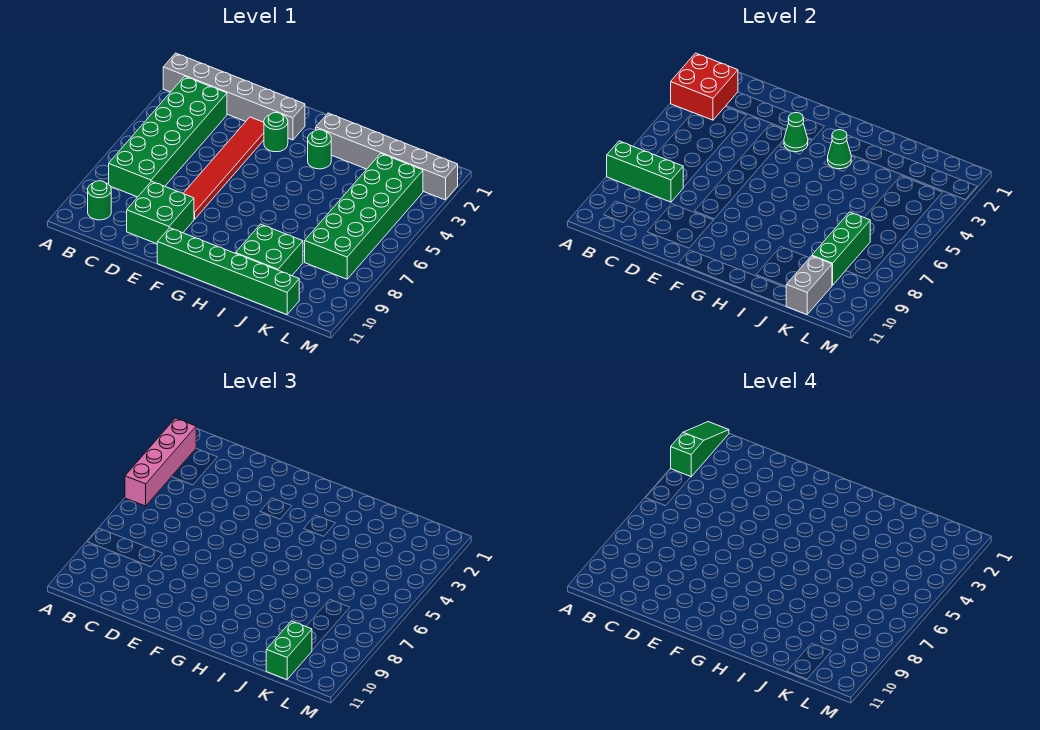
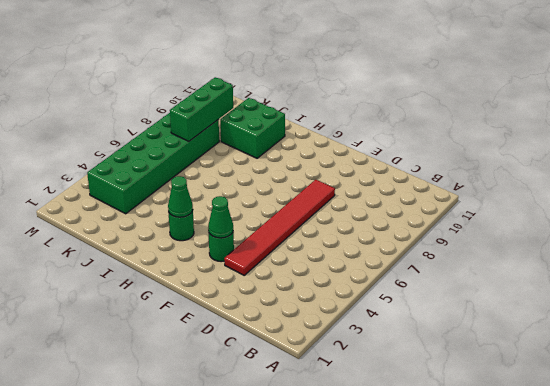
none -> grey 1x6 brick [163,53,305,140]
none -> green 2x6 brick [109,76,227,197]
none -> green 1x1 round brick [88,181,111,220]

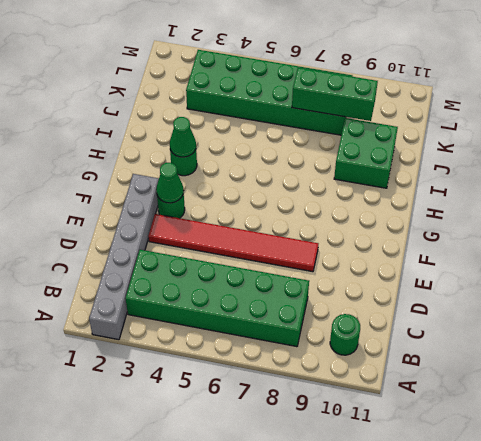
none -> green 2x2 brick [127,181,194,244]
none -> green 1x6 brick [157,228,299,315]
none -> grey 1x6 brick [316,113,458,200]

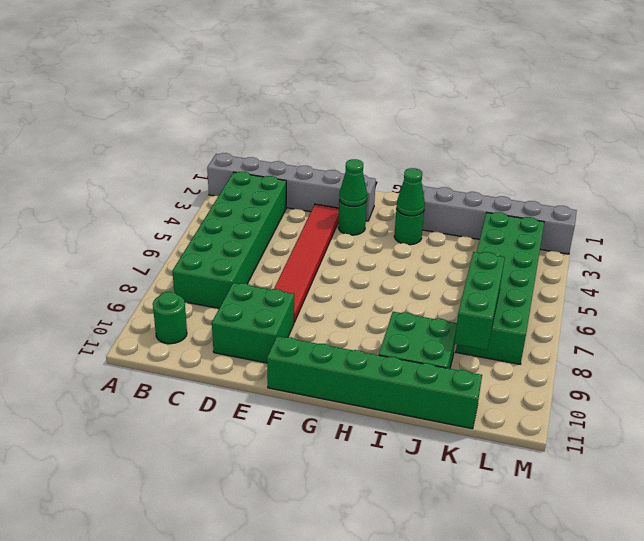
none -> red 2x2 brick [671,53,738,120]
none -> green 1x3 brick [607,141,683,202]
none -> grey 1x2 brick [786,256,832,315]

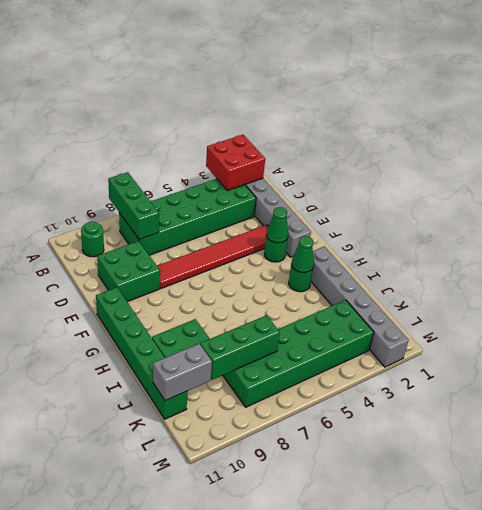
none -> pink 1x4 brick [125,418,196,506]
none -> green 1x2 brick [266,621,312,680]
none -> green 1x3 slope [671,422,729,477]

